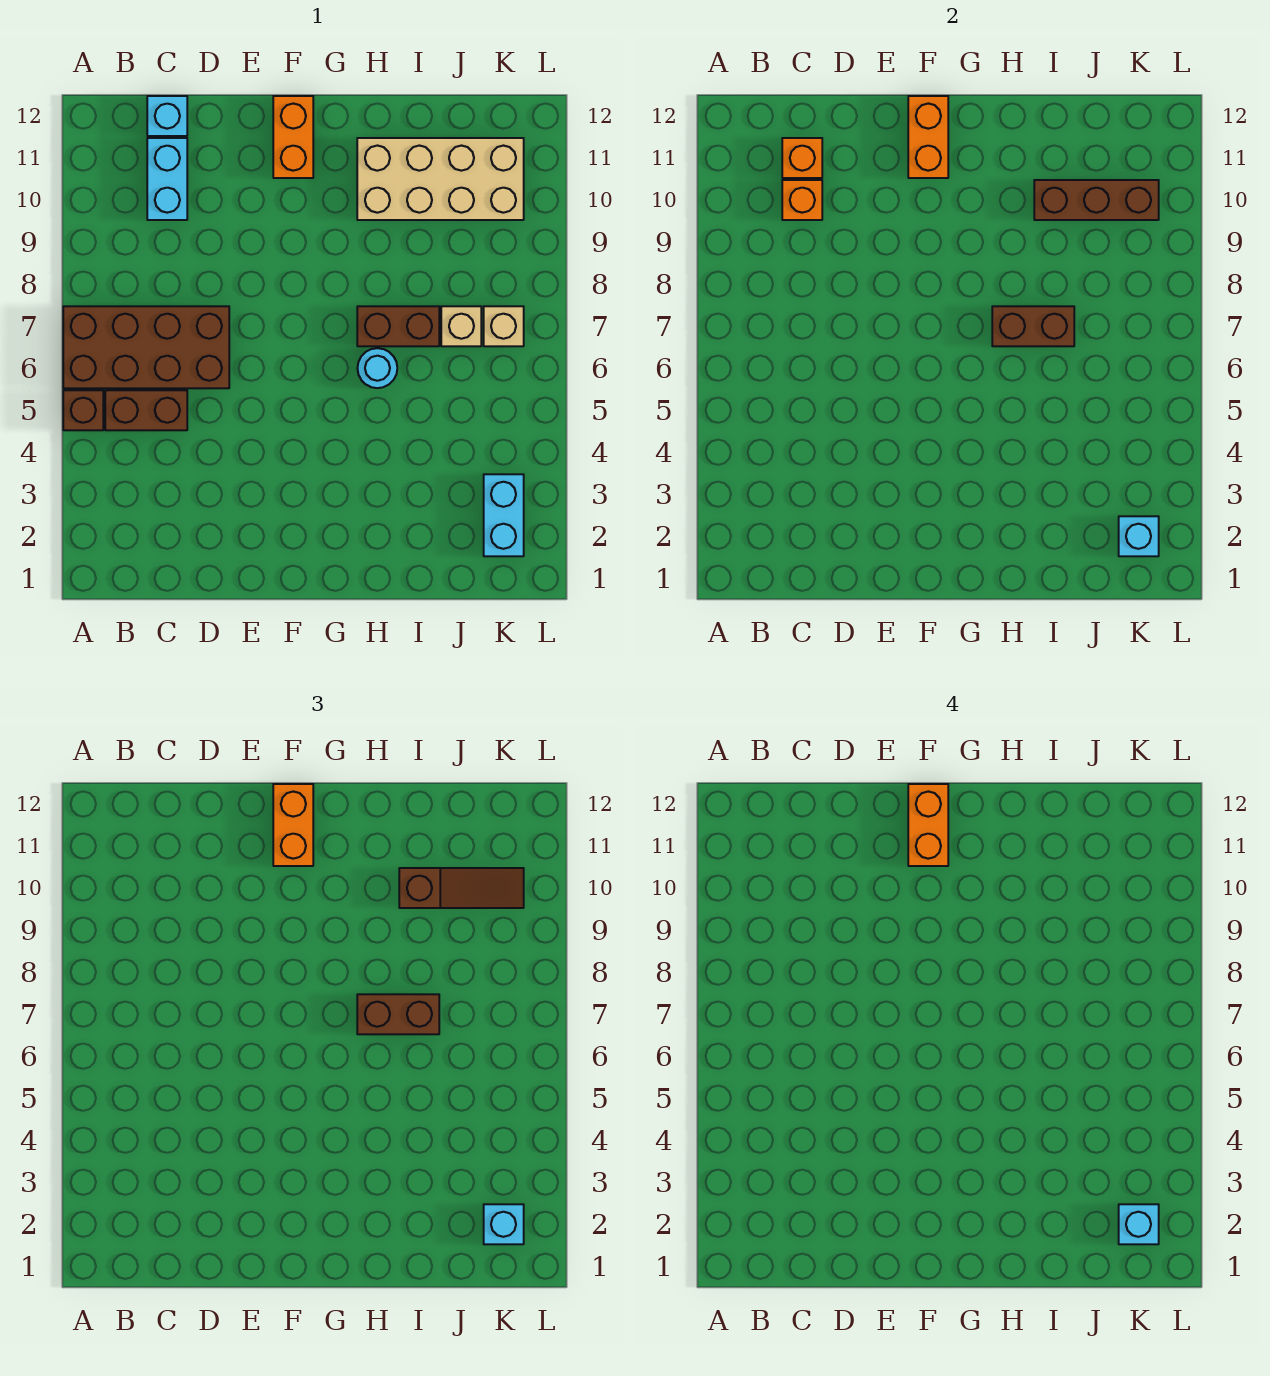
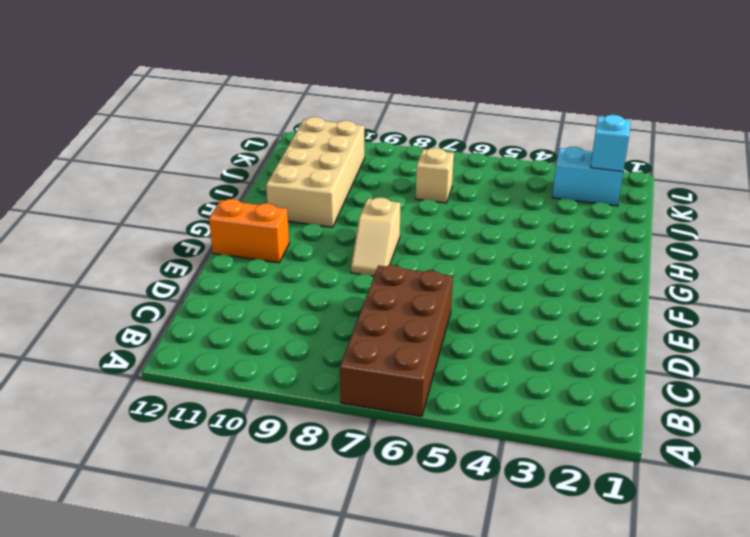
tan 1x2 slope [351,198,401,276] -> none
none -> brown 1x1 brick [63,390,103,430]
none -> brown 1x2 brick [105,390,187,430]
none -> cyan 1x2 brick [147,138,187,220]

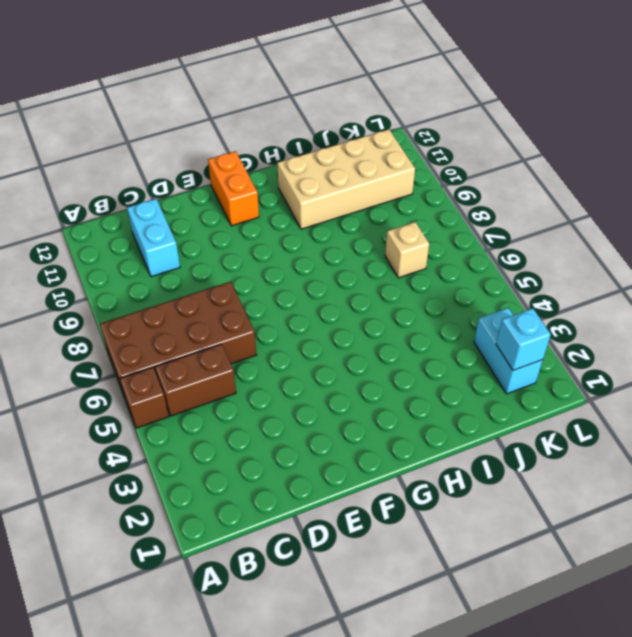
none -> cyan 1x1 brick [147,96,187,136]
none -> cyan 1x1 round brick [357,348,397,388]
none -> brown 1x2 brick [357,306,439,346]

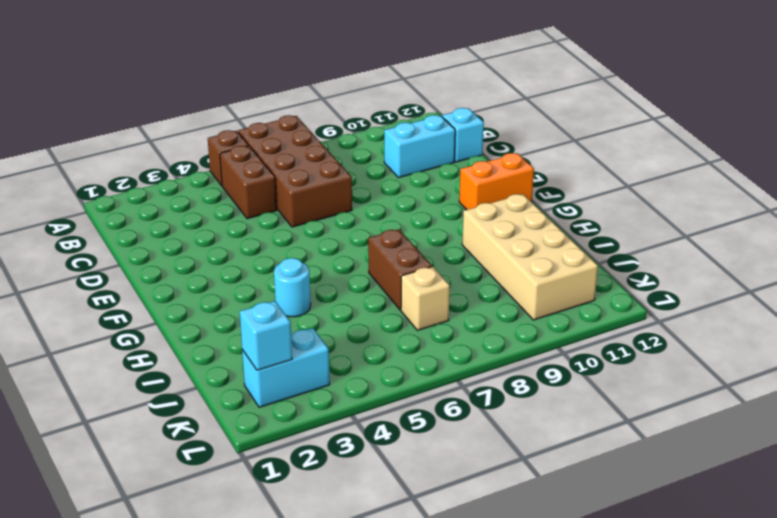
cyan 1x1 round brick [274,258,311,317] -> cyan 1x1 round brick moved to [357,348,397,388]
none -> tan 1x1 brick [484,306,524,346]
none -> orange 1x1 brick [782,180,822,220]
none -> orange 1x1 brick [782,138,822,178]

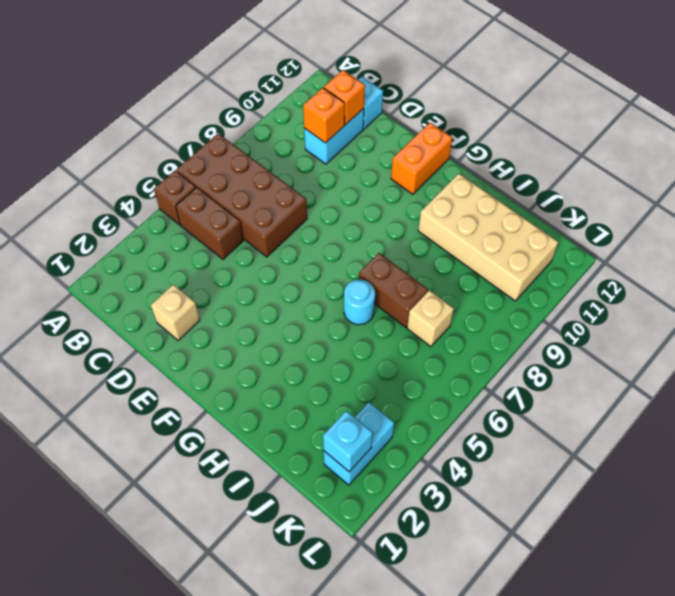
tan 1x1 brick [151,284,200,341] -> tan 1x1 brick moved to [484,306,524,346]
none -> orange 1x2 brick [908,96,948,178]
none -> brown 1x2 brick [992,306,1074,346]
none -> brown 1x3 brick [1034,180,1159,220]

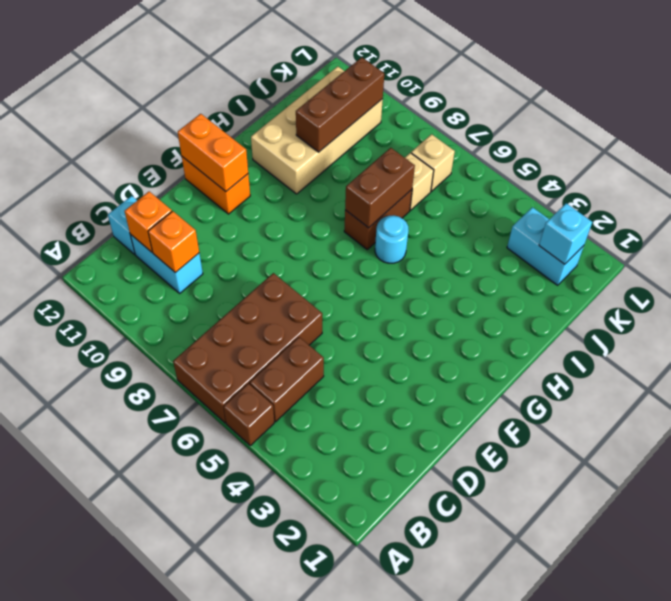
none -> orange 1x2 brick [273,784,313,866]
none -> brown 1x2 brick [357,994,439,1034]
none -> brown 1x3 slope [399,868,524,908]

